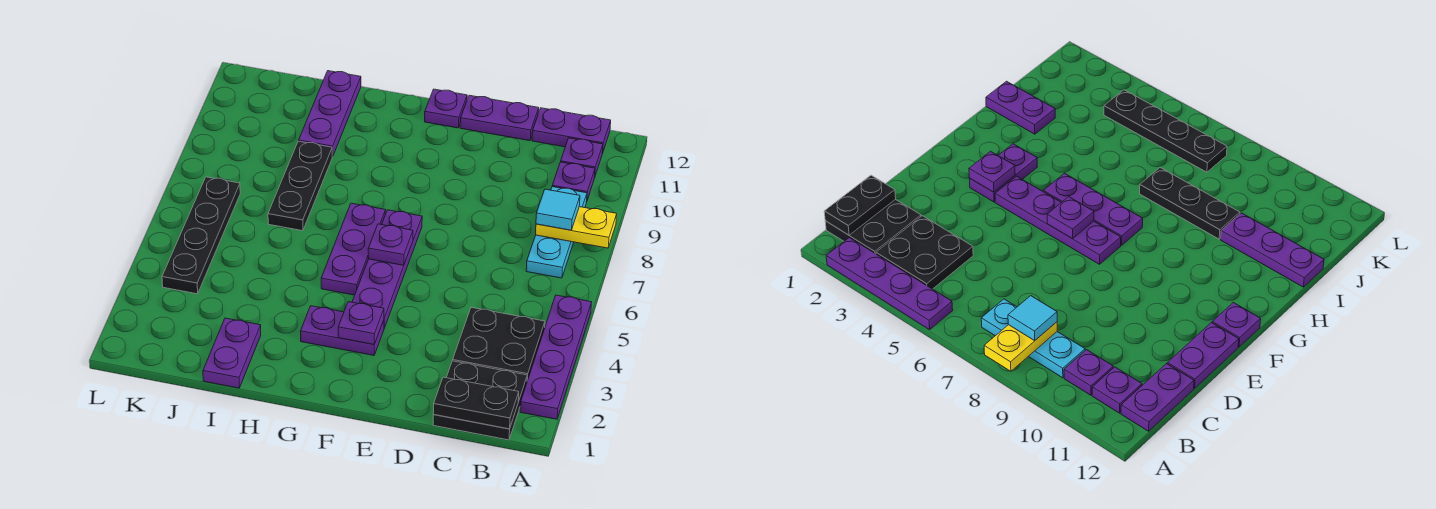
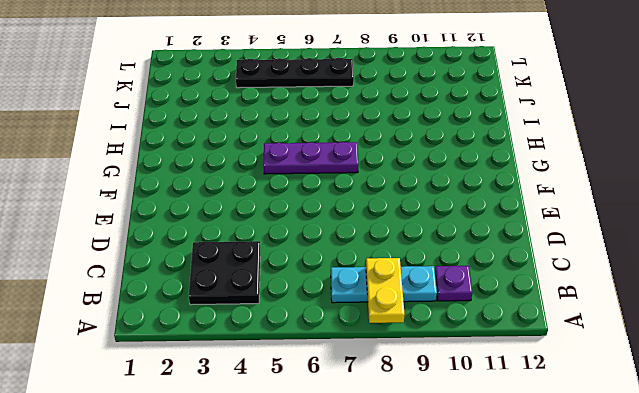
none -> purple 1x4 plate [520,295,592,419]
none -> black 2x2 plate [433,361,527,440]
none -> purple 1x1 plate [561,138,603,175]

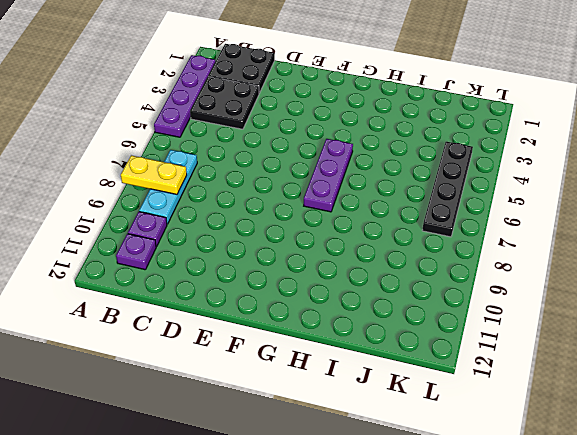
none -> purple 1x2 plate [532,108,611,153]
none -> purple 1x2 plate [460,95,539,141]
none -> purple 1x2 plate [301,306,384,355]

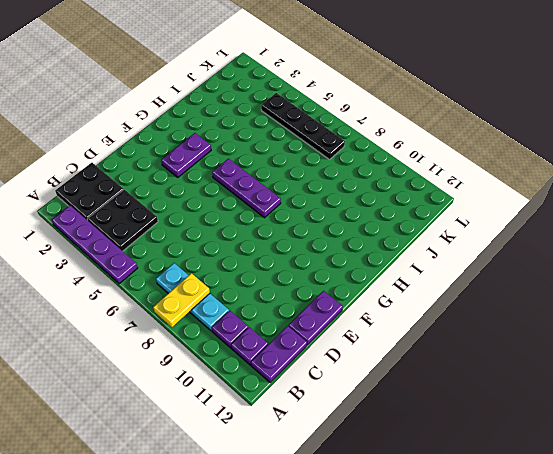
none -> purple 1x4 plate [352,210,422,328]
none -> purple 1x1 plate [425,89,467,128]
none -> purple 1x2 plate [203,318,261,388]

